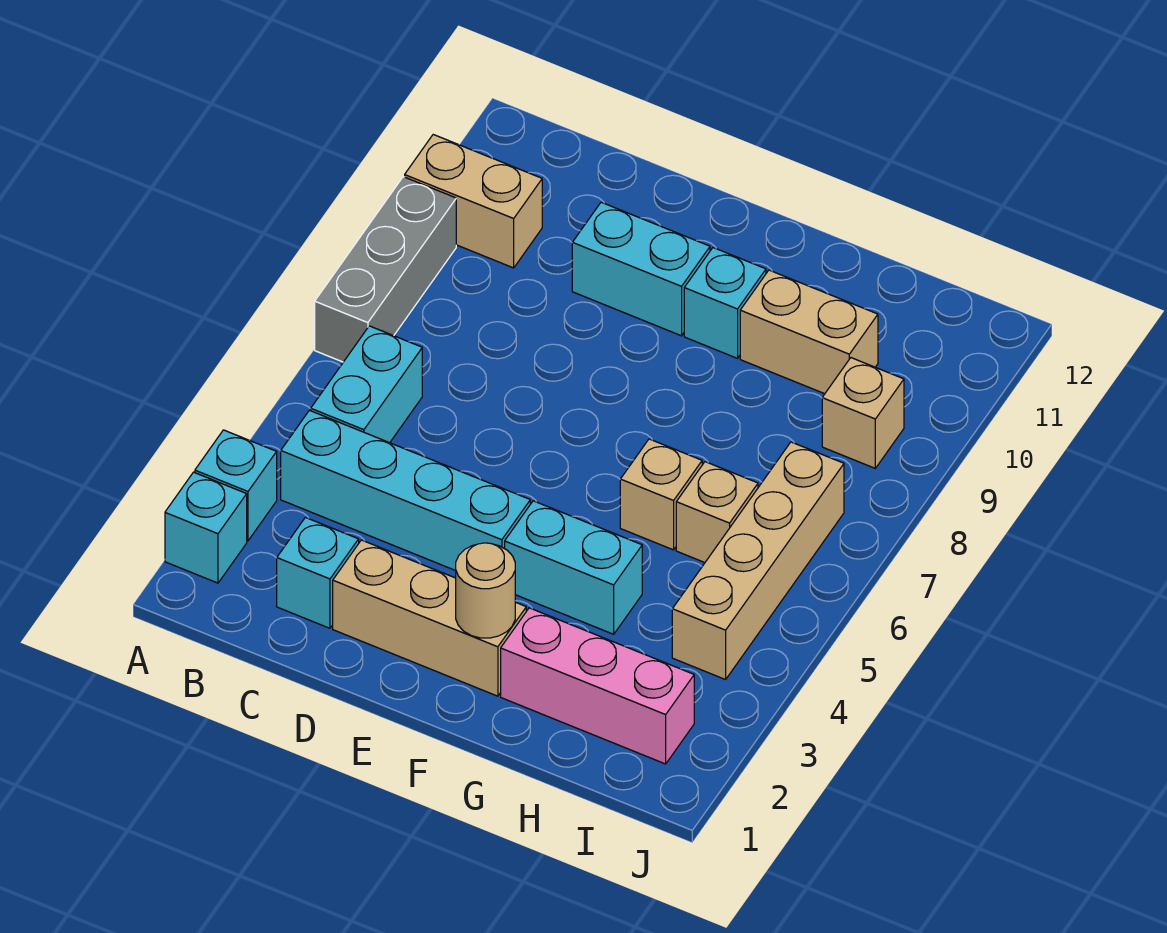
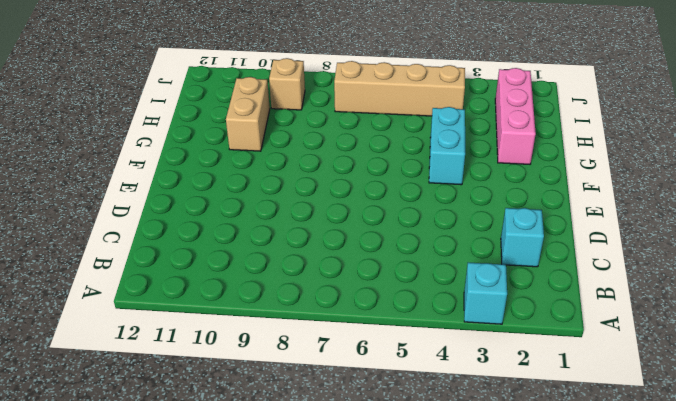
none -> cyan 1x1 brick [165,472,247,583]
none -> grey 1x3 brick [315,177,456,362]
none -> tan 1x2 brick [405,135,542,268]

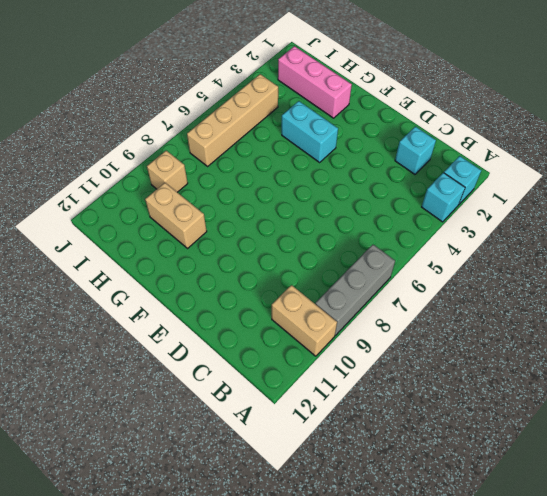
none -> cyan 1x4 brick [281,410,530,571]
none -> cyan 1x2 brick [311,326,422,443]
none -> tan 1x3 brick [333,540,526,696]

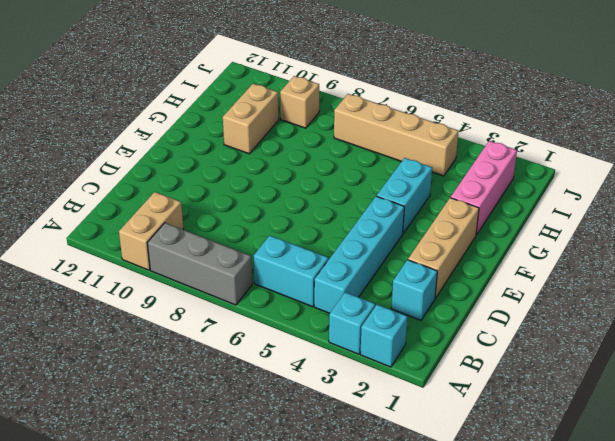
none -> cyan 1x2 brick [572,202,710,336]
none -> cyan 1x1 brick [684,248,766,358]
none -> tan 1x1 brick [620,439,702,550]

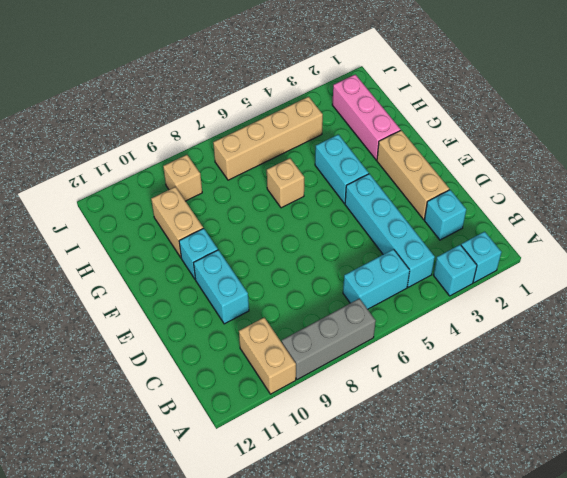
none -> tan 1x1 brick [676,462,758,563]
none -> tan 1x1 round brick [456,543,515,638]

